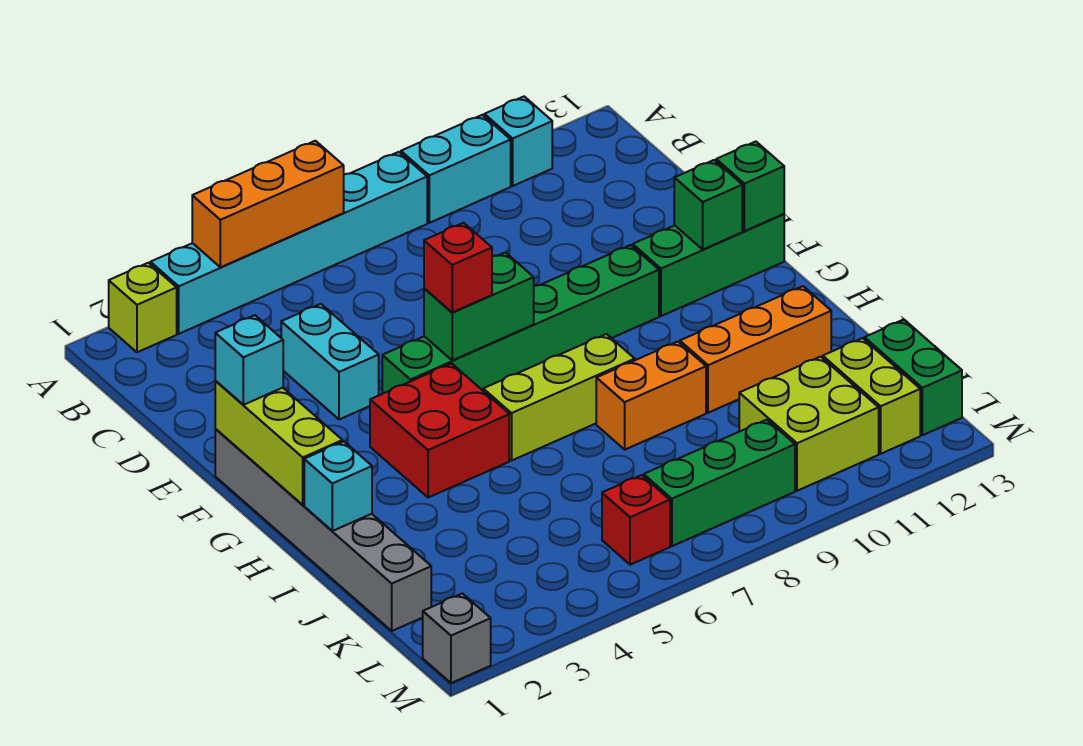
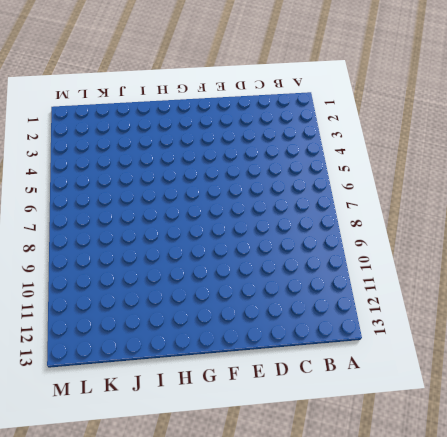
none -> lime 1x1 brick [109,263,177,352]
none -> cyan 1x6 brick [150,152,427,334]
none -> cyan 1x2 brick [401,115,511,223]

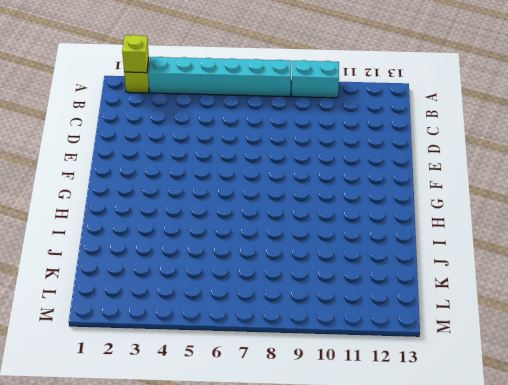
lime 1x1 brick [122,35,149,73] -> none
none -> cyan 1x1 brick [484,97,552,186]
none -> cyan 1x2 brick [281,304,379,419]
none -> grey 1x6 brick [215,429,431,631]

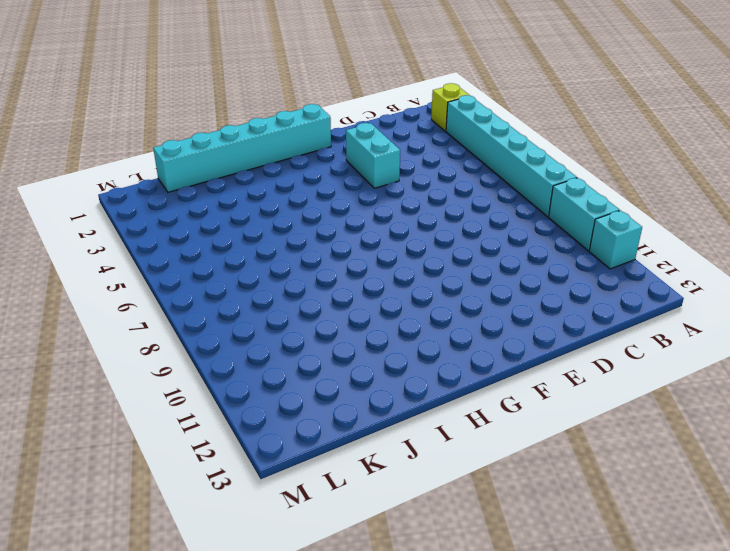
cyan 1x2 brick [346,123,400,188] -> cyan 1x2 brick turned to [281,304,379,419]
cyan 1x6 brick [153,104,331,192] -> grey 1x6 brick [215,429,431,631]
none -> green 1x6 brick [382,245,659,394]
none -> green 1x3 brick [633,214,784,316]
none -> red 2x2 brick [370,363,509,498]

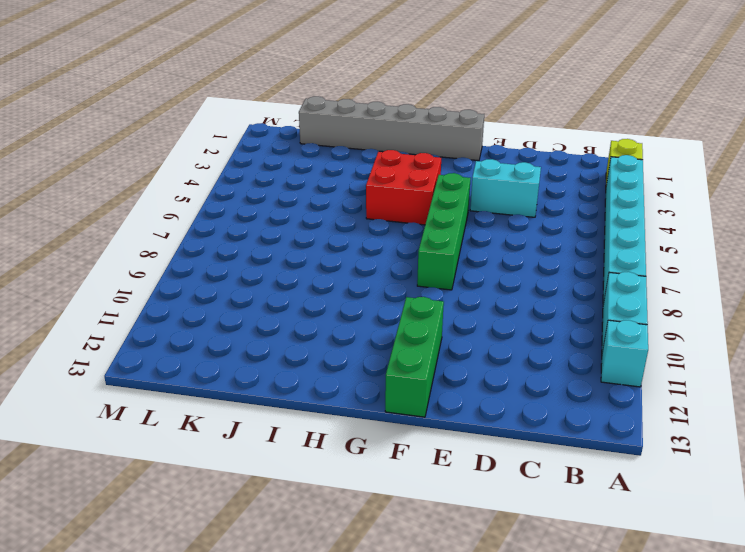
green 1x4 brick [417,173,471,290] -> green 1x6 brick [382,245,659,394]
none -> lime 1x3 brick [483,334,635,460]
none -> orange 1x2 brick [596,342,706,449]
none -> orange 1x3 brick [680,286,831,413]

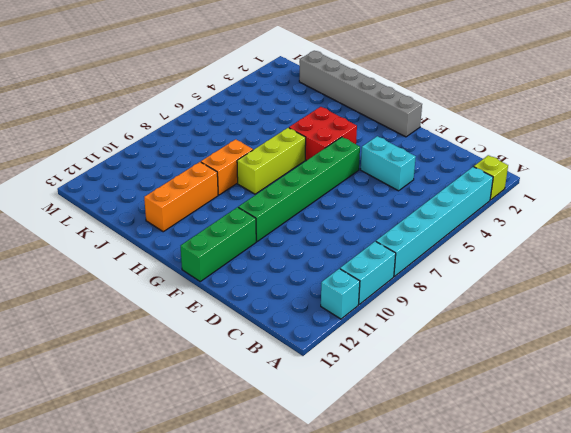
none -> lime 2x2 brick [739,357,879,491]
none -> lime 1x2 brick [823,338,920,454]
none -> green 1x2 brick [864,320,962,435]

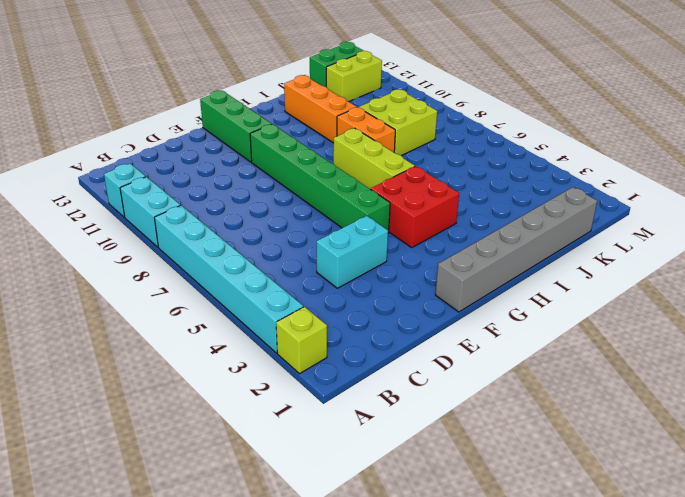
lime 2x2 brick [359,89,437,156] -> lime 2x2 brick moved to [739,357,879,491]
none -> red 1x1 brick [602,475,670,565]
none -> green 1x3 brick [644,420,795,546]
none -> grey 1x1 brick [423,594,491,683]

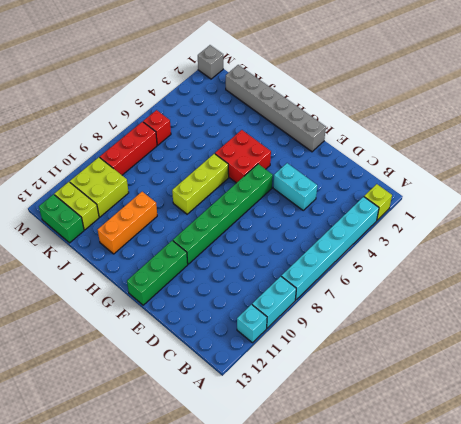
red 1x3 brick [100,122,157,175] -> green 1x3 brick [644,420,795,546]
none -> orange 1x2 brick [596,342,706,449]
none -> orange 1x3 brick [192,141,344,267]
none -> lime 1x3 brick [215,381,342,505]

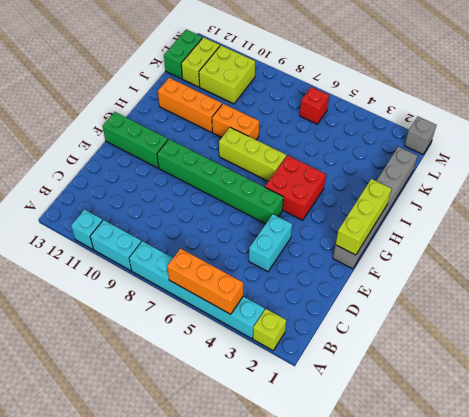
none -> green 1x3 brick [644,420,795,546]
none -> green 1x2 brick [424,252,534,360]
none -> green 1x1 brick [674,160,742,249]

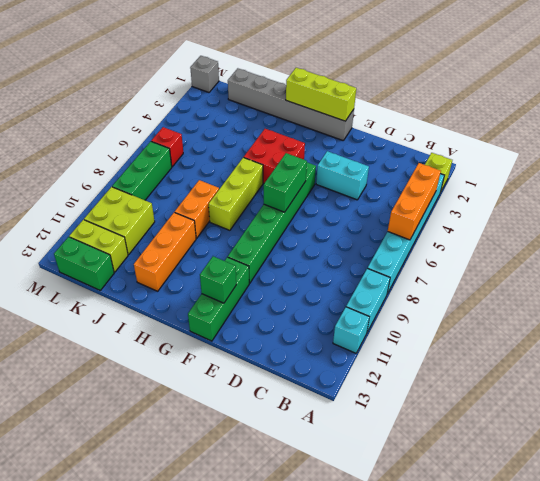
none -> green 1x1 brick [716,142,784,231]
none -> cyan 1x1 brick [304,441,372,531]
none -> cyan 1x1 brick [215,315,283,405]

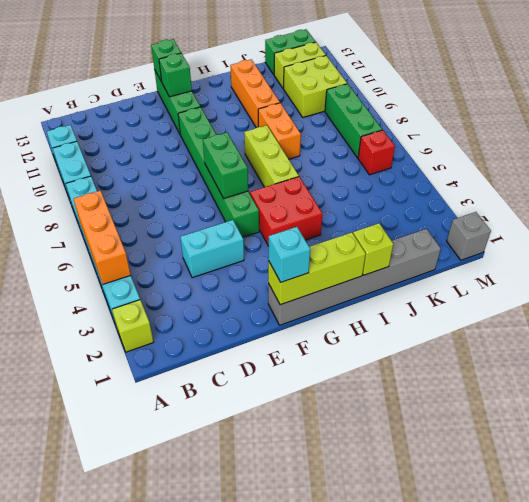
lime 1x1 brick [353,223,393,275] -> cyan 1x1 brick [304,441,372,531]
none -> red 1x1 brick [424,223,492,312]

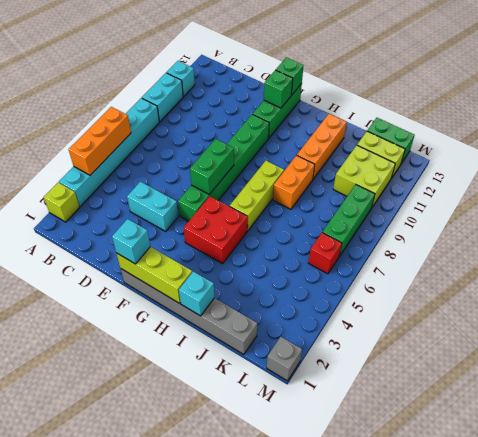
none -> red 1x1 brick [424,223,492,312]

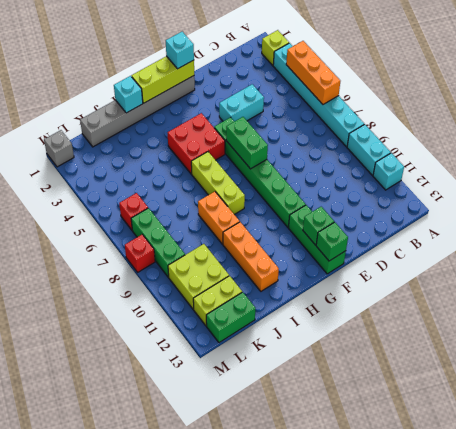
red 1x1 brick [125,235,155,272] -> red 1x1 brick moved to [424,223,492,312]

